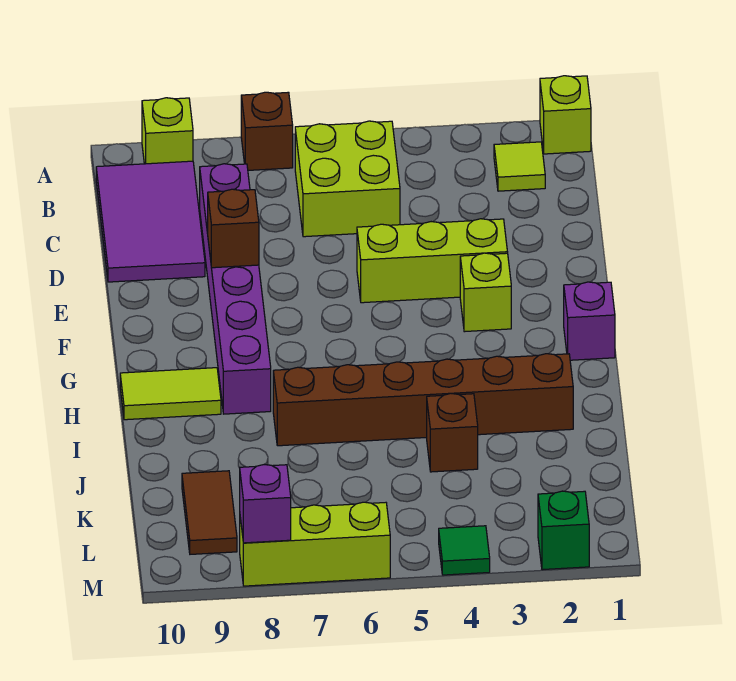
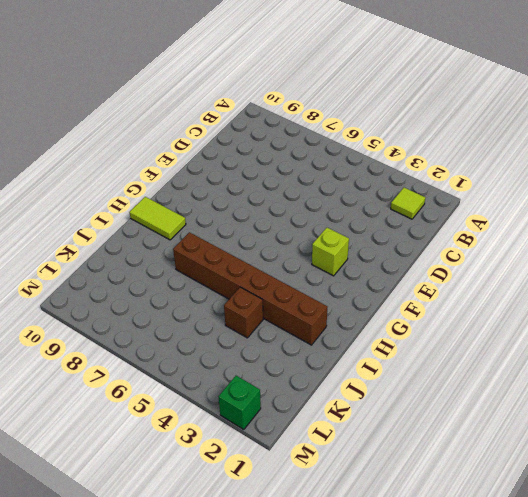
none -> lime 1x1 brick [540,76,591,154]
none -> brown 1x1 brick [241,92,293,170]
none -> lime 1x1 brick [142,98,193,164]

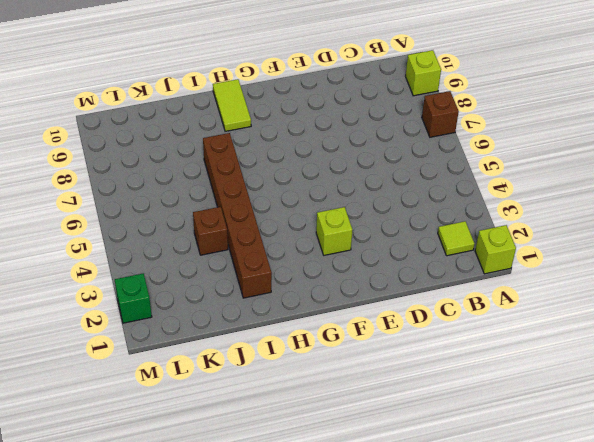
none -> lime 2x2 brick [295,121,400,237]
none -> purple 2x3 tile [96,161,205,282]
none -> purple 1x6 brick [200,164,271,414]

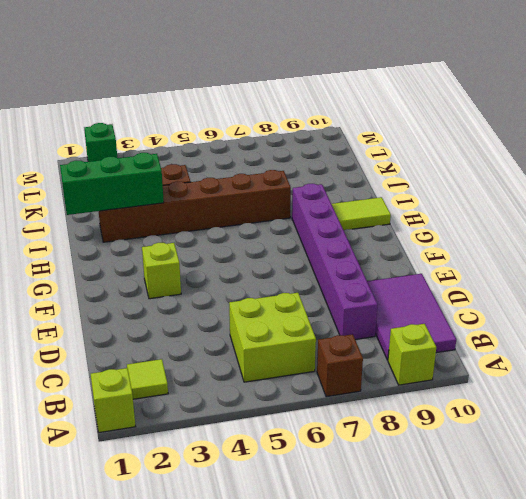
green 1x3 brick [60,153,164,215] -> none
none -> lime 1x3 brick [357,219,508,303]
none -> purple 1x1 brick [564,282,615,360]
none -> brown 1x2 tile [182,471,237,554]

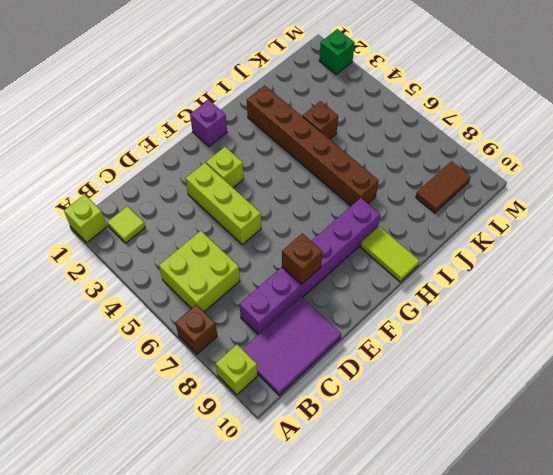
none -> green 1x1 tile [439,526,490,575]
none -> lime 1x3 brick [240,502,390,586]
none -> purple 1x1 brick [240,464,291,543]

